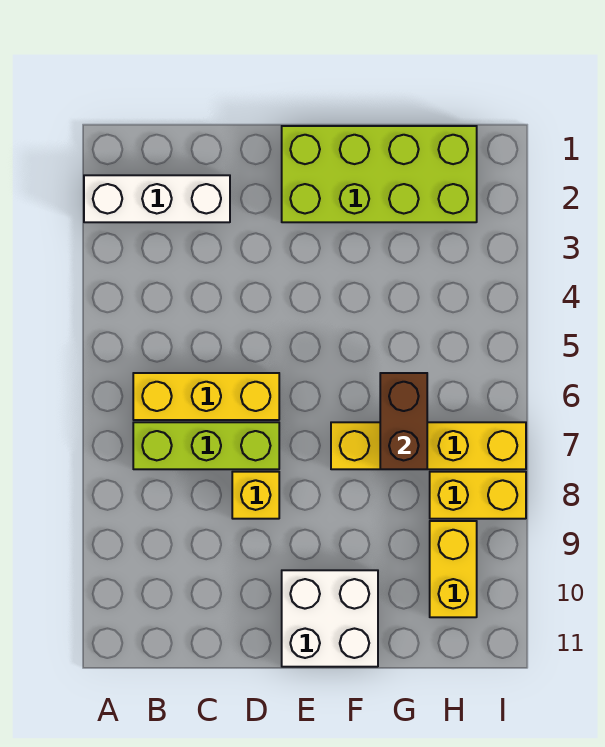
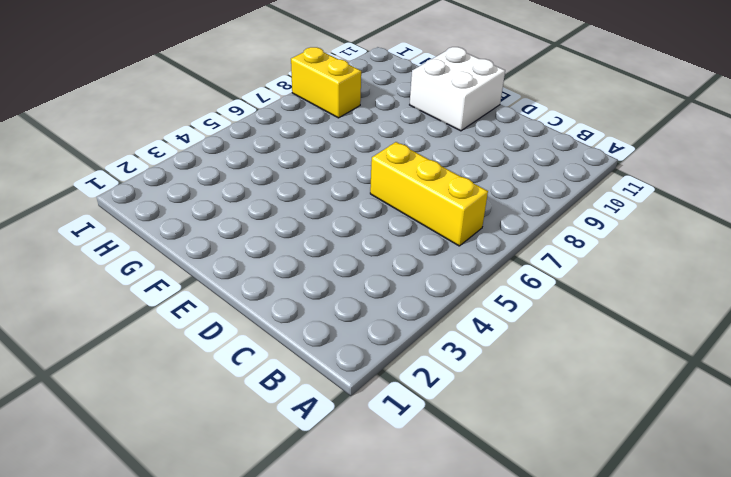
none -> white 1x3 brick [84,175,230,222]
none -> lime 1x3 brick [133,422,279,469]

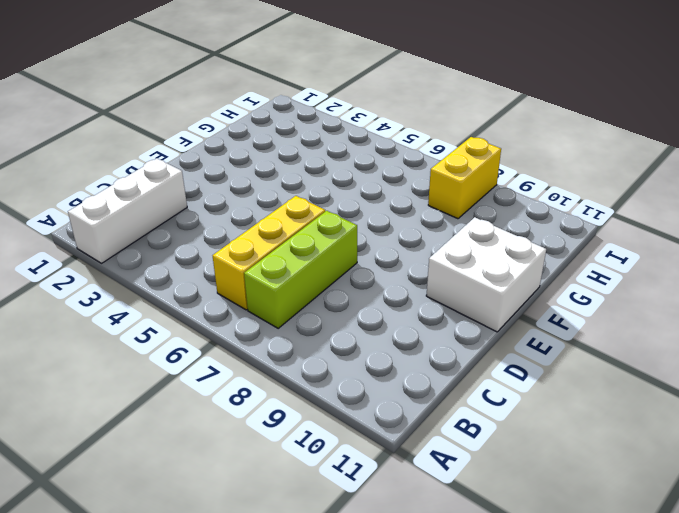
none -> yellow 1x1 brick [232,472,279,519]
none -> lime 2x4 brick [282,126,477,222]

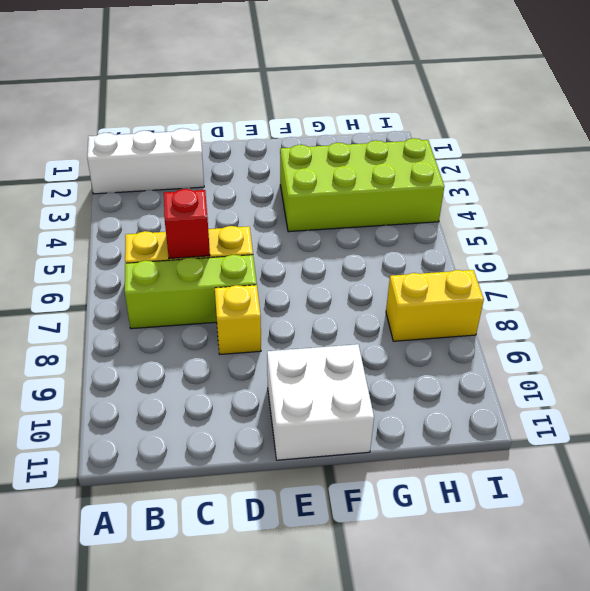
red 1x1 brick [164,189,210,259] -> none
lime 2x4 brick [280,138,444,232] -> lime 2x4 brick moved to [282,126,477,222]
none -> yellow 1x4 brick [331,422,526,469]
none -> yellow 1x2 brick [430,521,477,617]

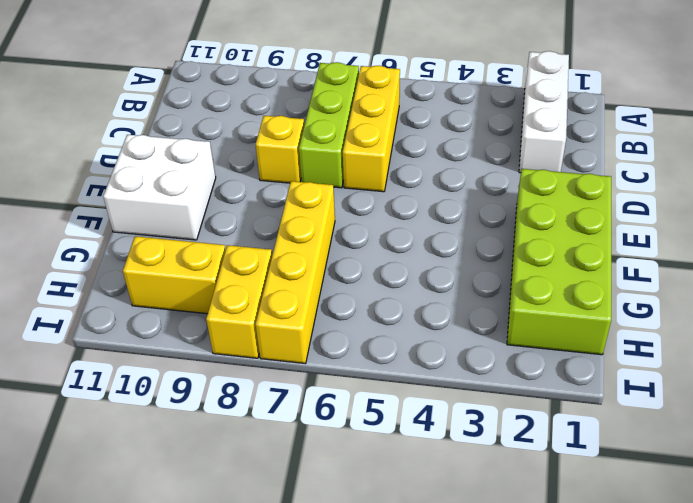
none -> brown 1x2 brick [380,373,427,469]

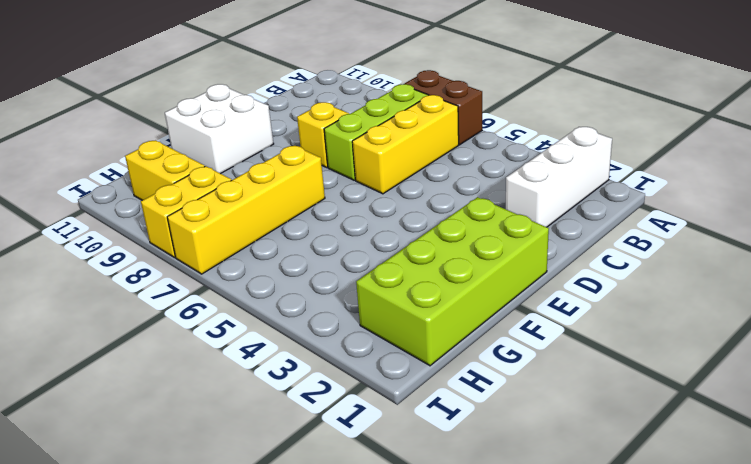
brown 1x2 brick [404,70,482,145] -> brown 1x2 brick moved to [380,373,427,469]

